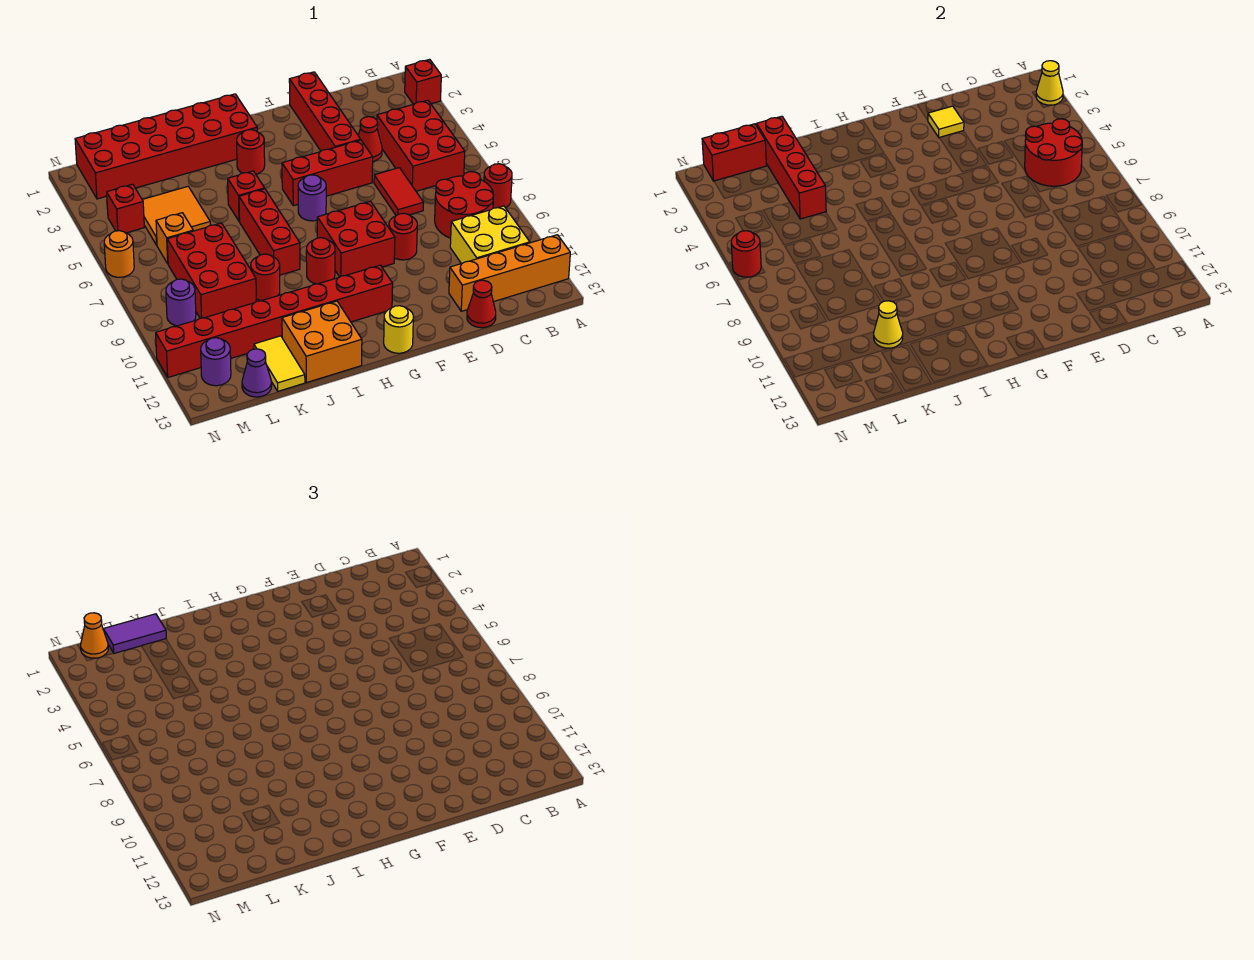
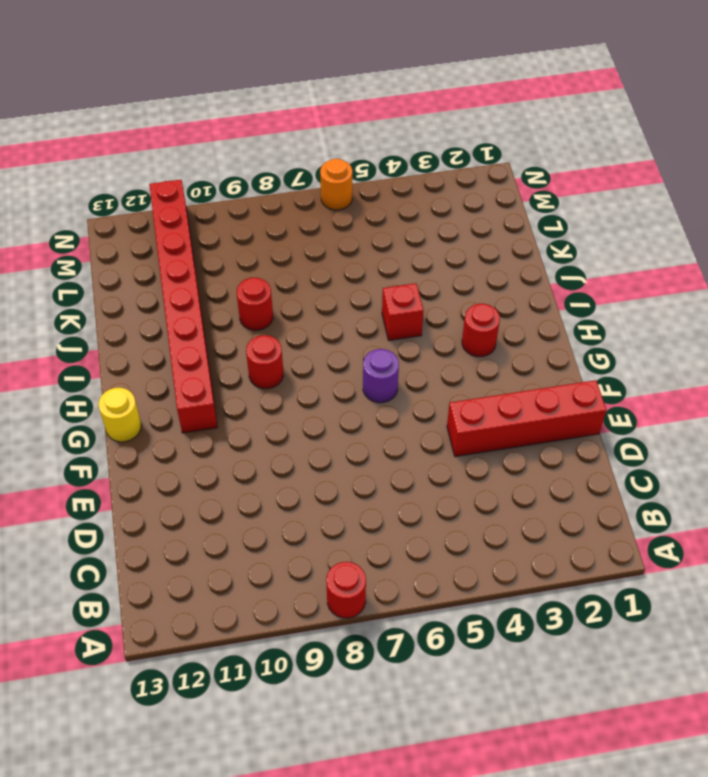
none -> red 1x1 brick [405,59,441,104]
none -> orange 1x4 brick [449,235,570,311]
none -> red 2x3 brick [377,100,465,191]
none -> red 2x2 round brick [435,172,494,238]

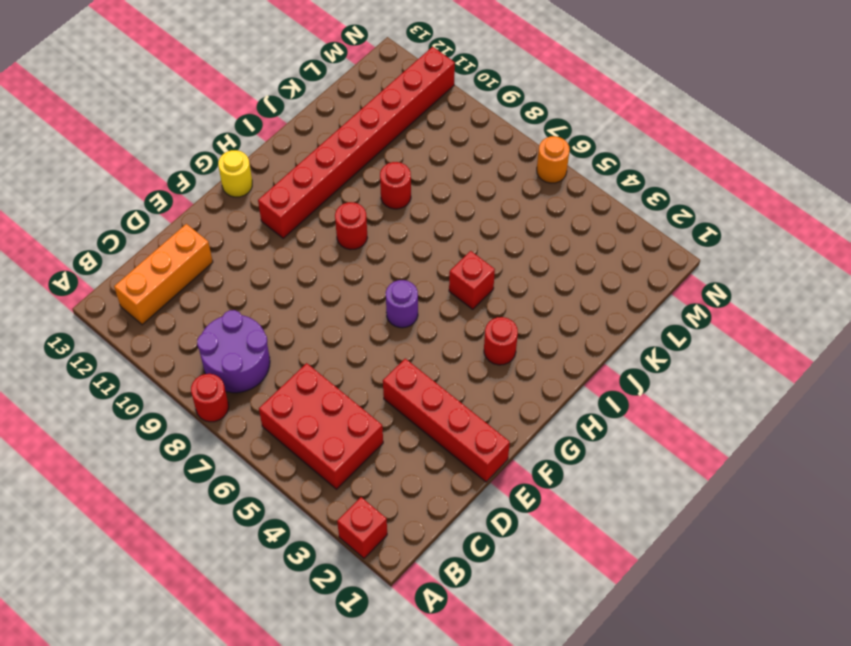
purple 2x2 round brick [197,310,270,393] -> red 2x2 round brick [435,172,494,238]
orange 1x3 brick [114,224,213,325] -> orange 1x4 brick [449,235,570,311]
none -> yellow 2x2 brick [450,206,530,264]
none -> red 1x1 cone [358,117,382,161]
none -> red 1x2 tile [374,168,424,216]
none -> red 1x1 cone [467,280,496,328]

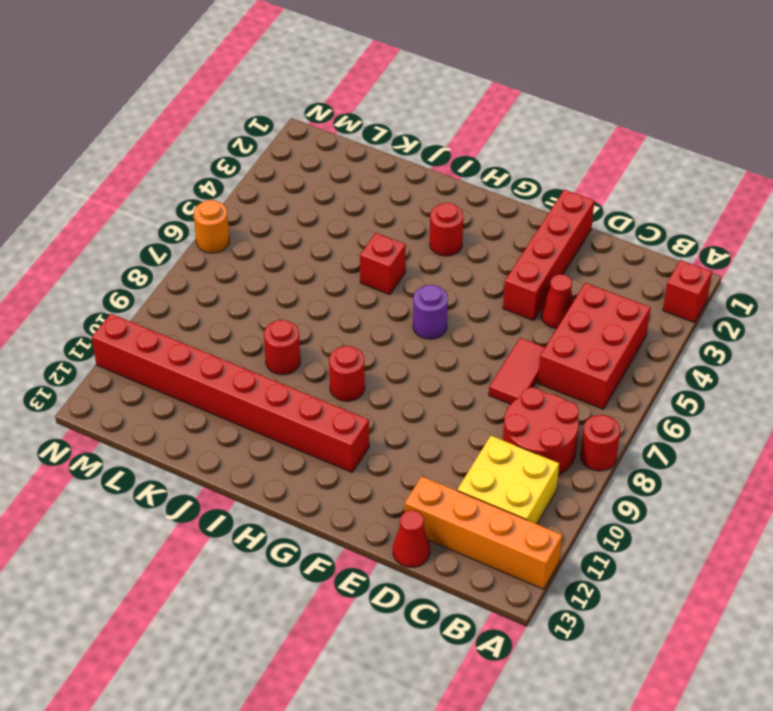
none -> red 1x3 brick [282,140,373,206]
none -> red 1x1 round brick [389,213,417,260]
none -> red 2x2 brick [317,201,395,277]
none -> yellow 1x1 round brick [384,306,413,353]

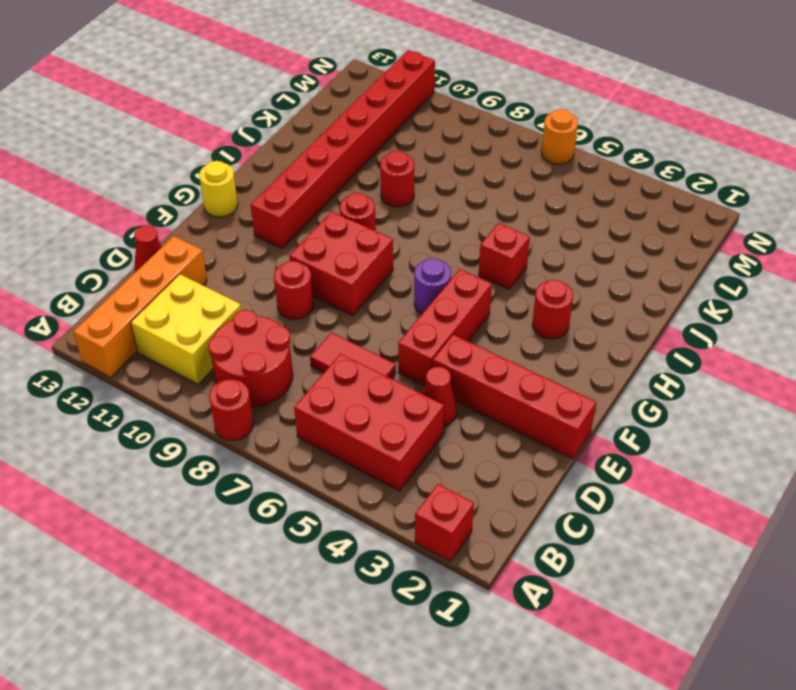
none -> red 2x6 brick [75,94,257,199]
none -> red 1x3 brick [239,189,300,275]
none -> orange 2x2 brick [282,301,362,383]
none -> orange 2x2 tile [142,187,210,245]

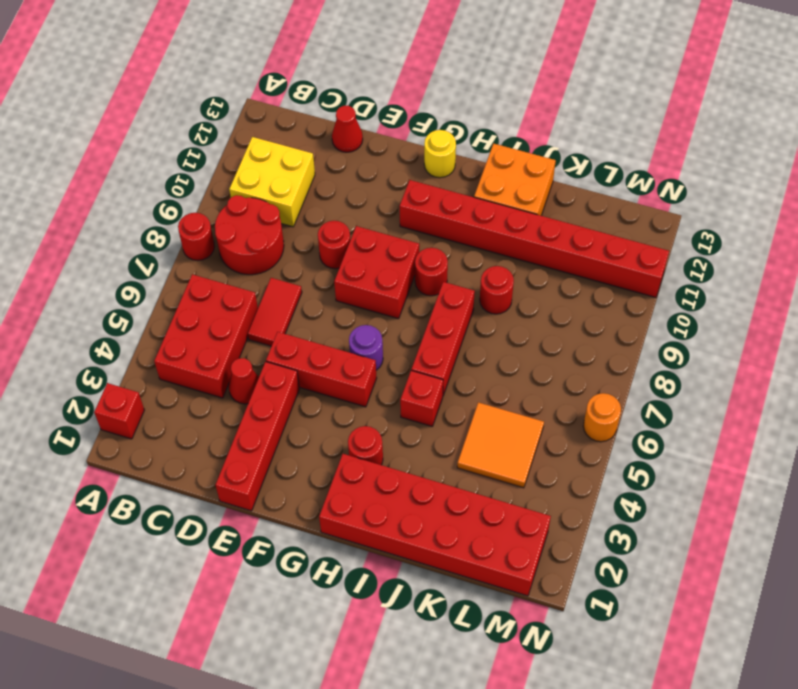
none -> orange 1x4 brick [449,235,570,311]
none -> red 2x3 brick [167,223,256,318]
none -> yellow 1x2 tile [254,336,305,391]
none -> orange 1x1 brick [156,213,193,264]

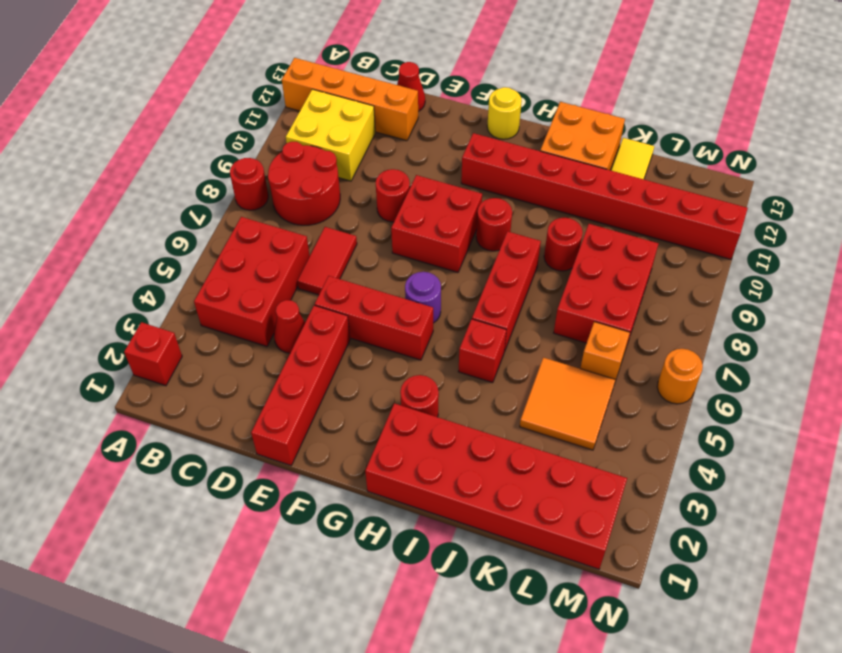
none -> purple 1x1 cone [242,349,272,397]
none -> red 1x1 brick [107,184,144,233]
none -> purple 1x1 round brick [166,279,196,326]
none -> purple 1x1 round brick [201,338,231,386]

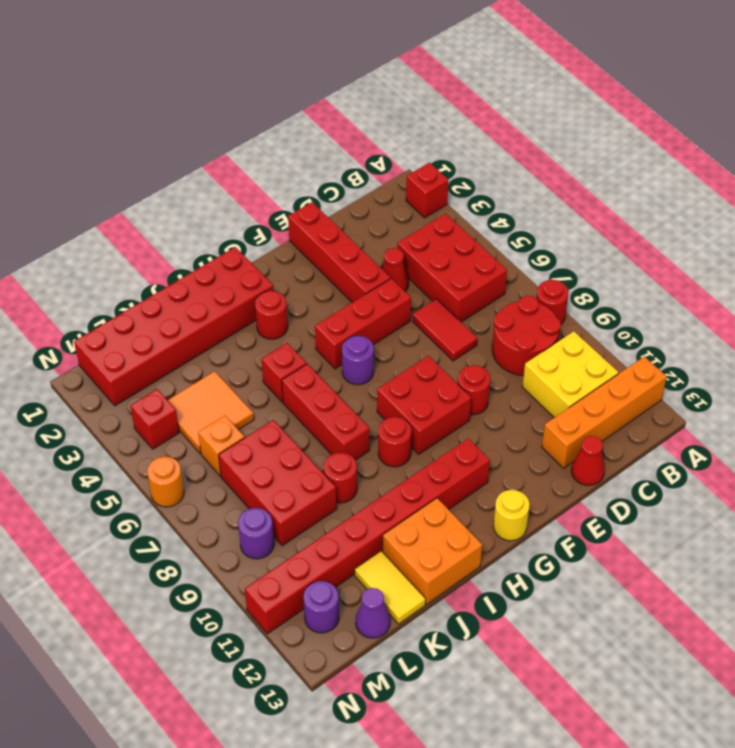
none -> yellow 1x1 cone [1036,61,1063,105]
none -> red 2x2 round brick [1025,119,1082,186]
none -> yellow 1x1 tile [928,106,964,137]
none -> red 1x4 brick [757,116,826,219]

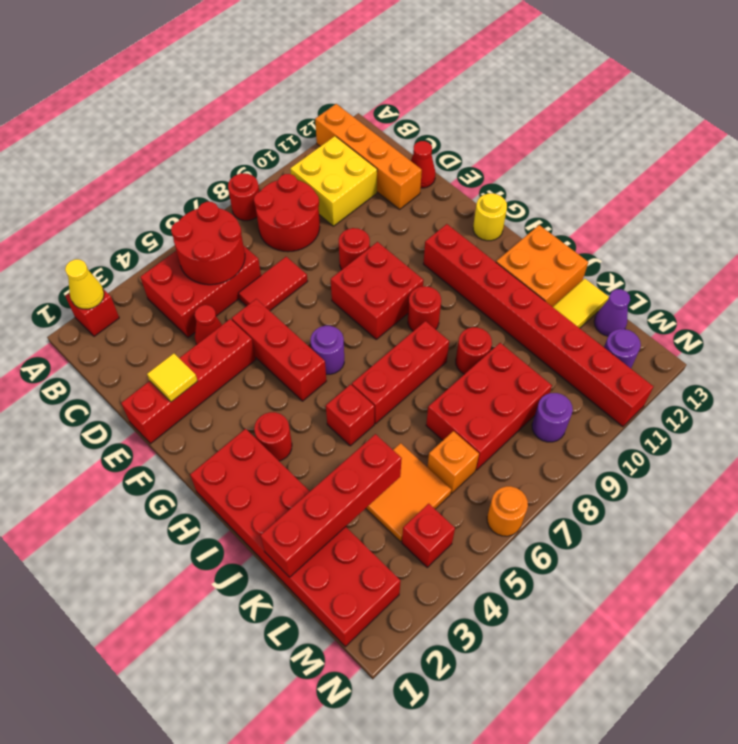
none -> yellow 1x1 cone [874,301,903,348]
none -> red 1x2 brick [702,124,766,181]
none -> red 1x1 round brick [731,231,761,277]
none -> purple 1x2 tile [103,614,166,653]

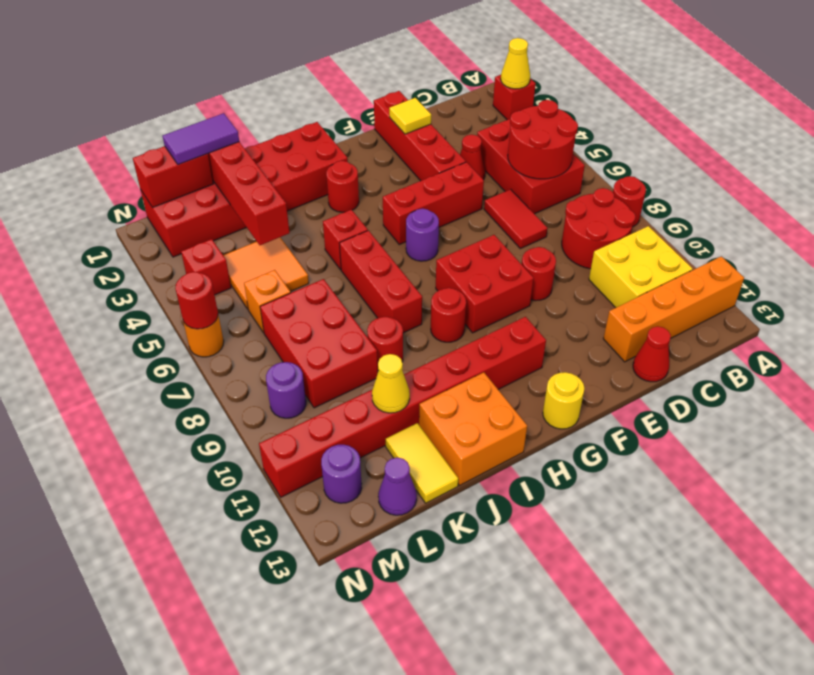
none -> orange 1x1 cone [81,613,108,658]

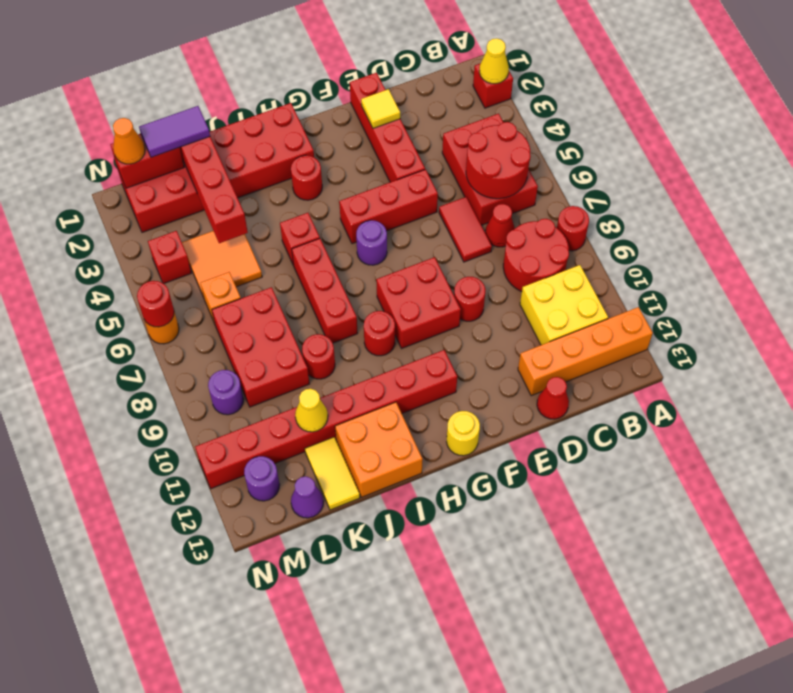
red 1x1 cone [485,204,515,247] -> red 1x1 cone moved to [358,117,382,161]

